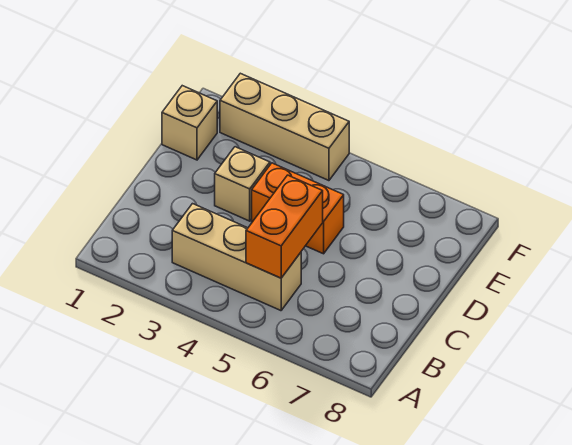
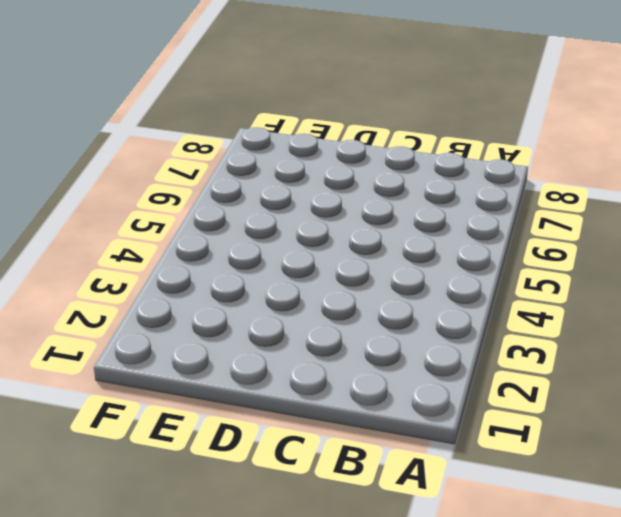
none -> tan 1x3 brick [172,204,301,311]
none -> tan 1x1 brick [215,147,270,221]

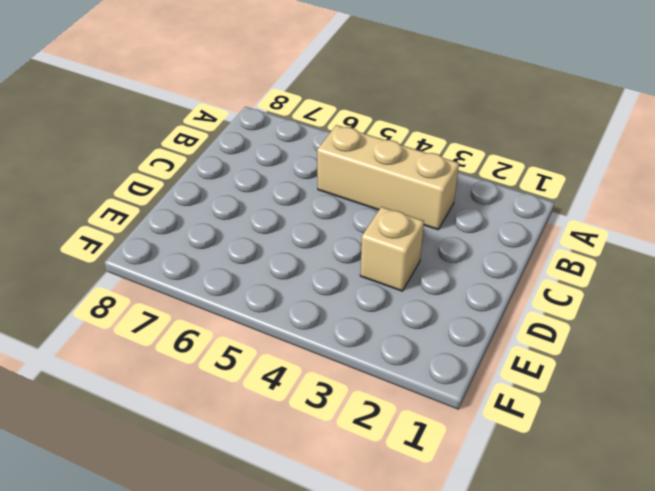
none -> orange 1x2 brick [252,163,344,254]
none -> tan 1x1 brick [162,86,217,160]

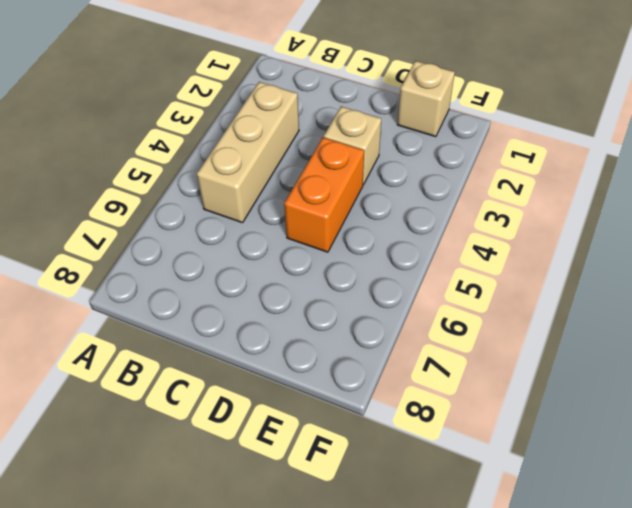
none -> tan 1x3 brick [220,73,349,181]
none -> orange 1x2 brick [246,175,323,278]

